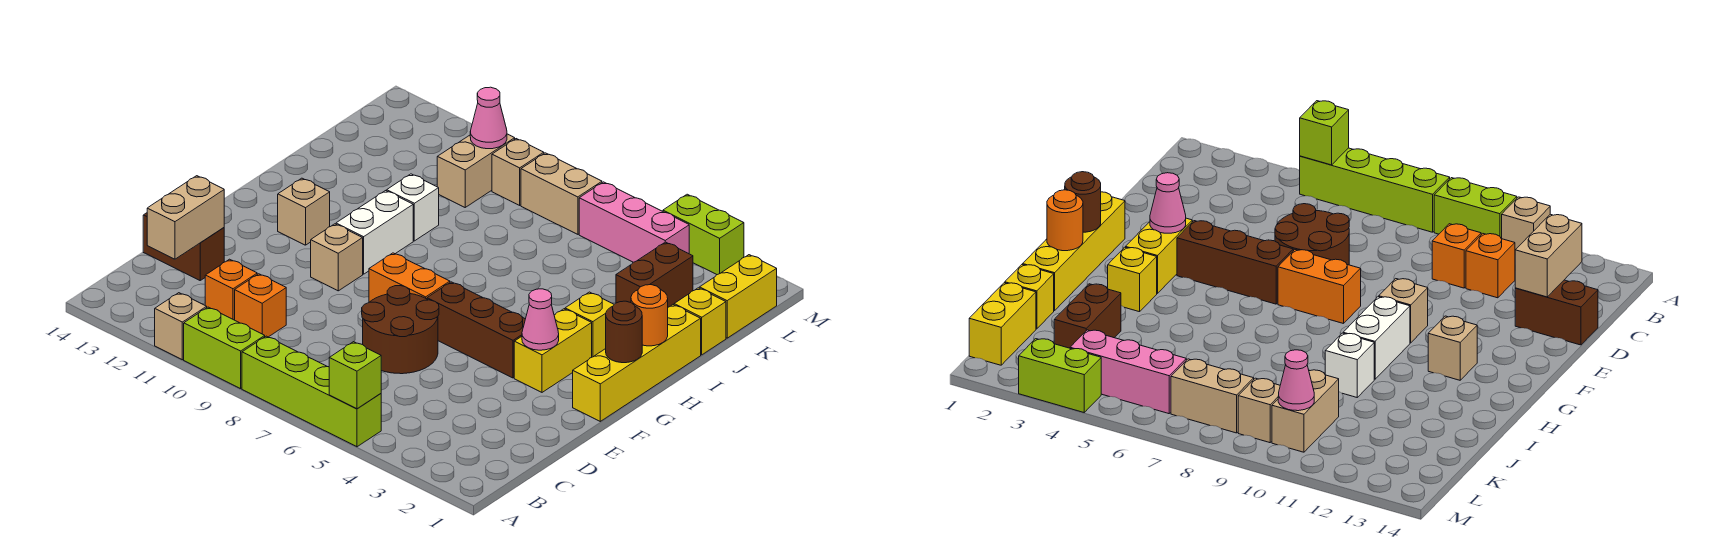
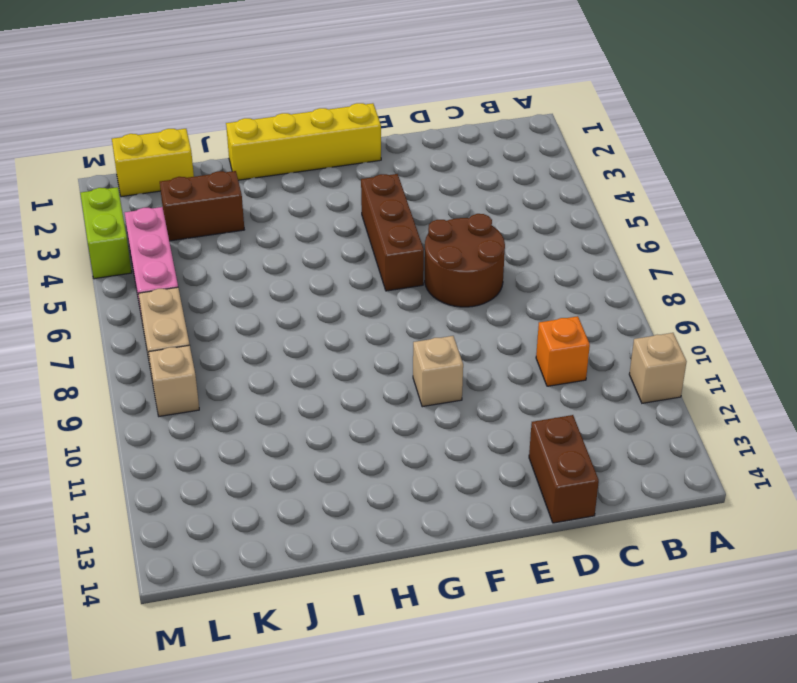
none -> lime 1x4 brick [242,336,381,447]
none -> lime 1x2 brick [184,307,265,389]
none -> orange 1x1 brick [205,259,257,320]
none -> yellow 1x2 brick [514,309,592,392]

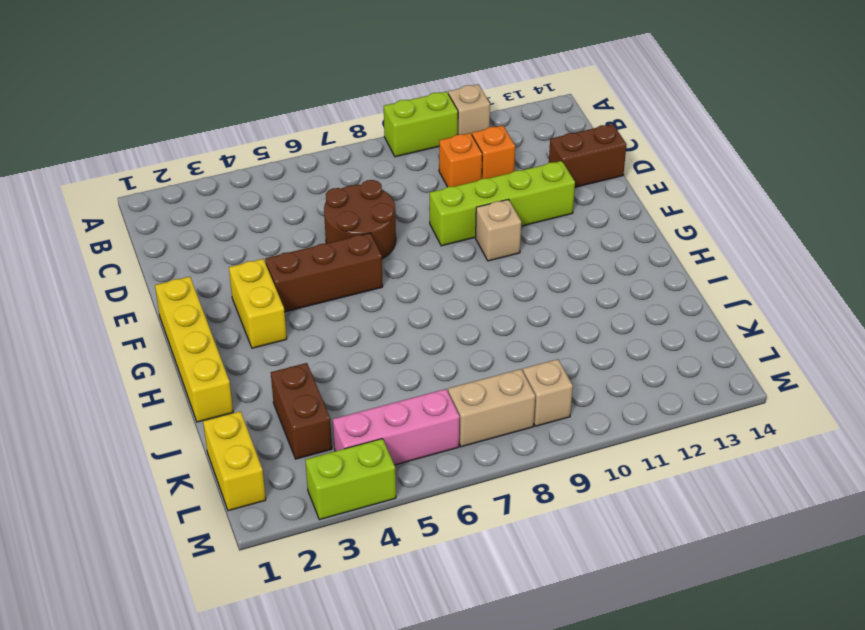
lime 1x4 brick [430,161,575,246] -> lime 1x4 brick moved to [242,336,381,447]
none -> orange 1x2 brick [369,253,450,302]
none -> white 1x2 brick [336,191,413,274]
none -> tan 1x1 brick [278,178,330,245]
none -> yellow 1x1 brick [565,292,614,357]

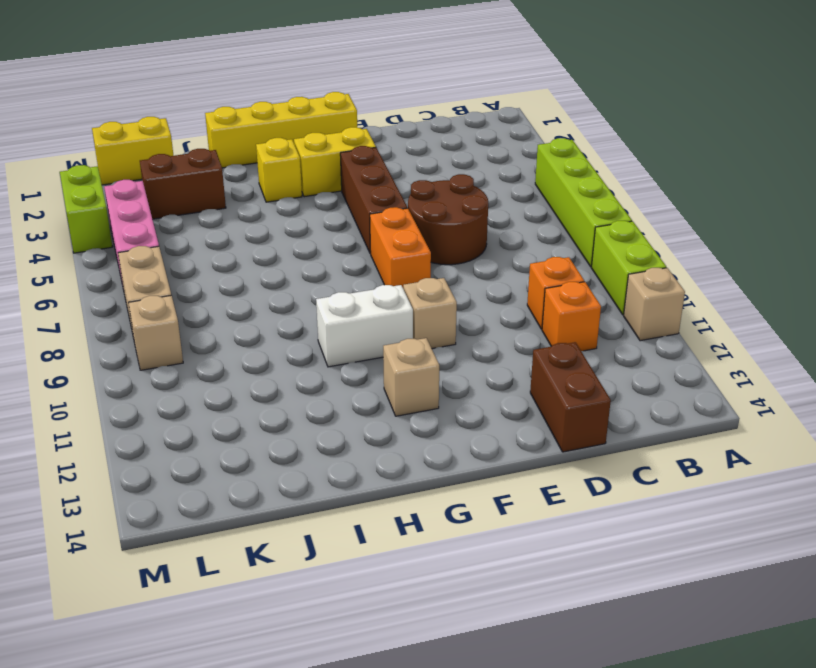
none -> white 1x1 brick [387,174,439,241]
none -> yellow 1x1 brick [674,288,726,355]
none -> tan 1x2 brick [437,134,515,207]
none -> lime 1x1 brick [329,342,381,409]

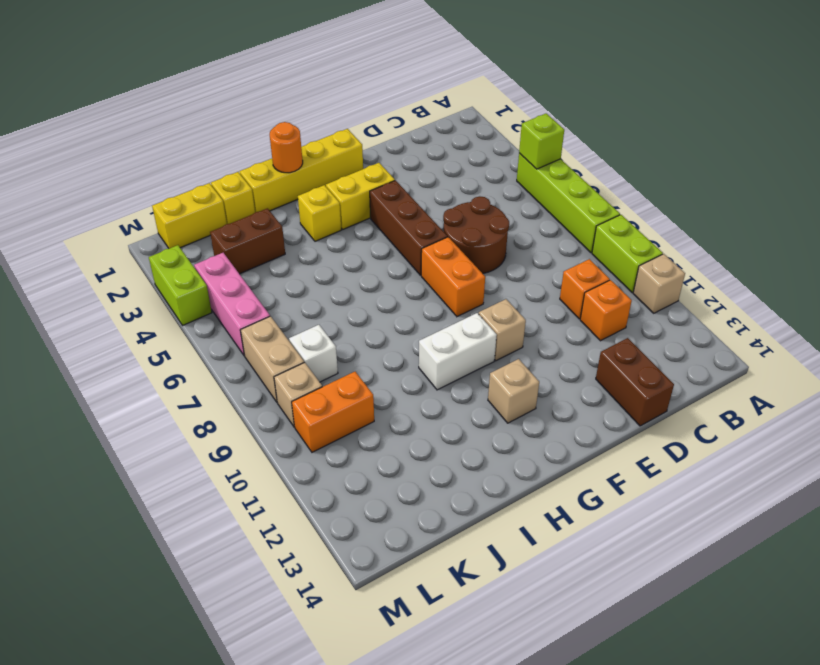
white 1x1 brick [289,325,338,382] -> white 1x1 brick moved to [387,174,439,241]
orange 1x2 brick [292,372,374,452] -> tan 1x2 brick [437,134,515,207]
none -> tan 1x2 brick [147,176,224,259]
none -> pink 1x1 cone [522,289,559,350]
none -> brown 1x1 round brick [606,301,642,363]
none -> pink 1x1 cone [470,87,507,149]

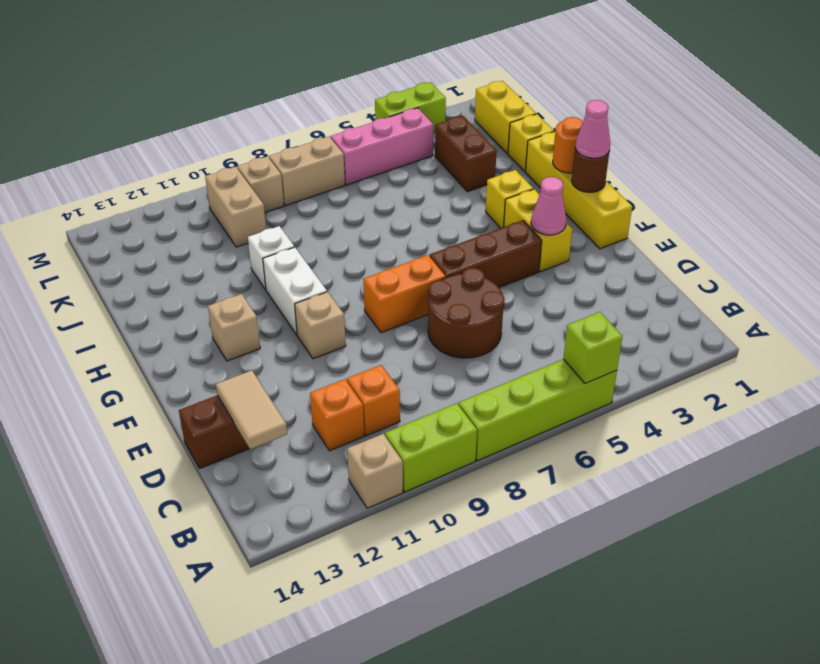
tan 1x2 tile [216,370,287,449] -> tan 1x2 brick [147,176,224,259]
pink 1x1 cone [575,100,610,158] -> pink 1x1 cone moved to [470,87,507,149]

